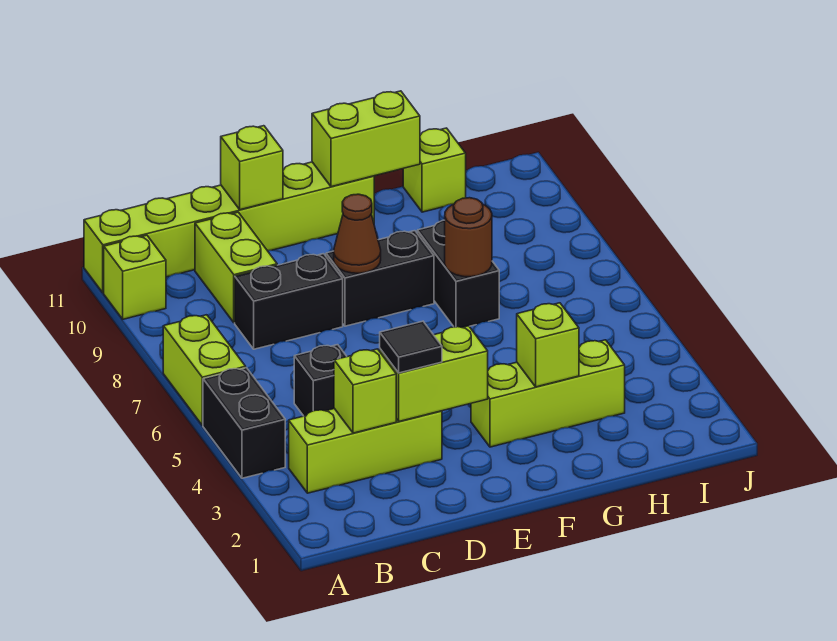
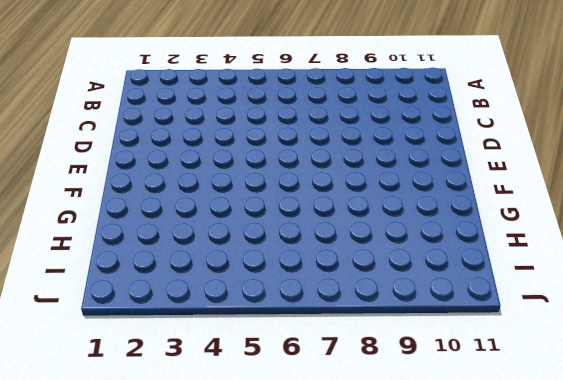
none -> black 1x2 brick [203,368,285,478]
none -> lime 1x2 brick [163,315,246,425]
none -> lime 1x1 brick [104,235,166,319]

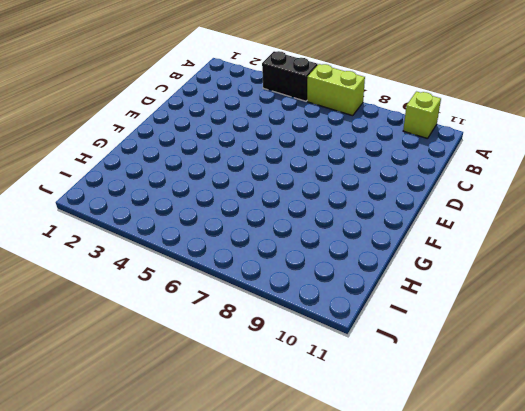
none -> lime 1x6 brick [84,162,374,293]
none -> lime 1x3 brick [289,409,442,493]
none -> black 1x1 brick [294,345,347,416]

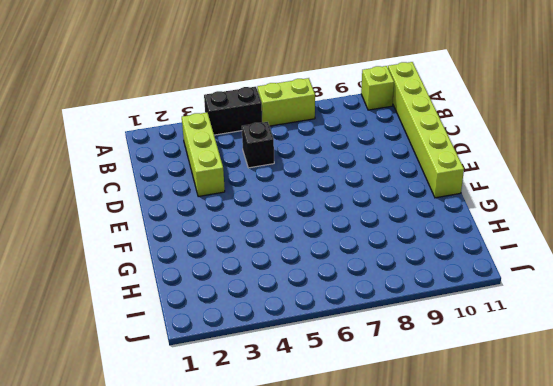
none -> black 1x2 brick [235,254,343,349]
none -> lime 1x2 brick [195,212,277,323]
none -> black 1x2 brick [326,231,434,326]

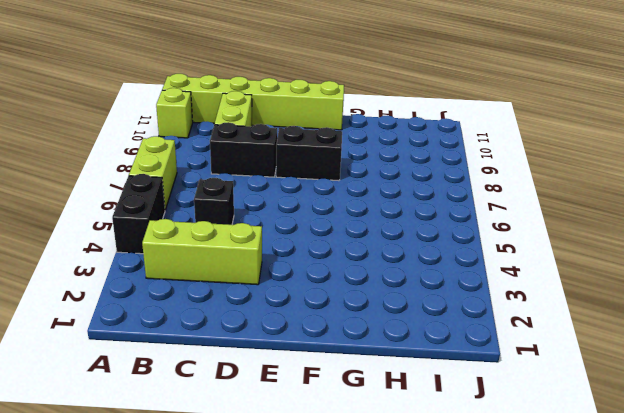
none -> lime 1x3 brick [471,340,625,447]
none -> black 1x2 brick [417,220,499,328]
none -> lime 1x1 brick [403,128,466,212]

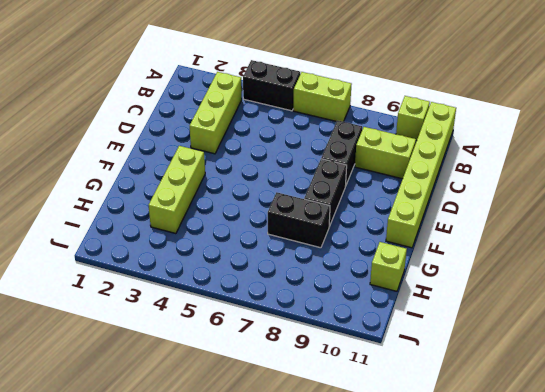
none -> black 1x1 brick [294,345,347,416]
none -> lime 1x1 brick [334,349,396,433]
none -> lime 1x2 brick [380,326,488,421]

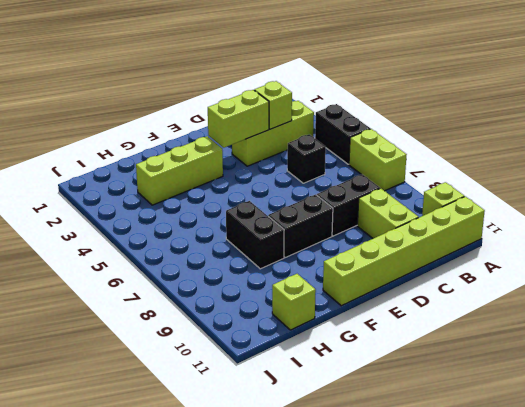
none -> lime 1x1 brick [221,126,283,210]
none -> brown 1x1 cone [334,194,381,273]
none -> lime 1x2 brick [312,91,420,187]

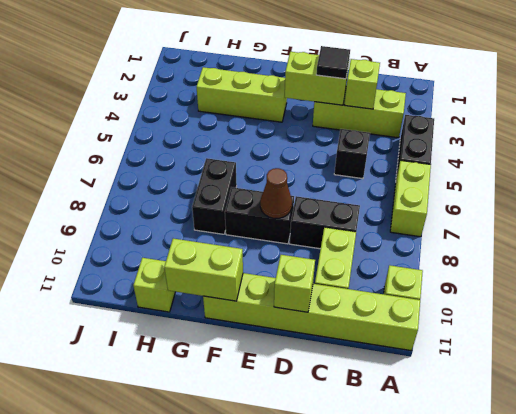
none -> lime 1x1 brick [517,303,579,387]
none -> brown 1x1 round brick [445,198,492,277]

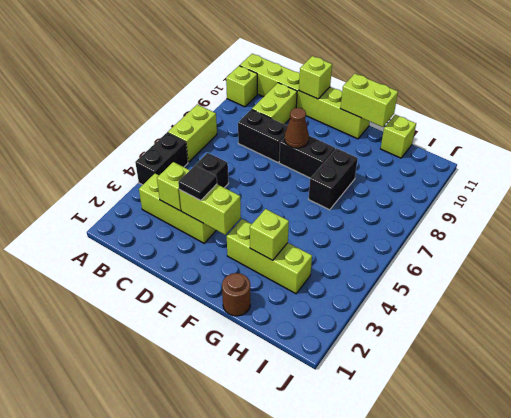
brown 1x1 round brick [222,273,250,316] -> brown 1x1 round brick moved to [445,198,492,277]

